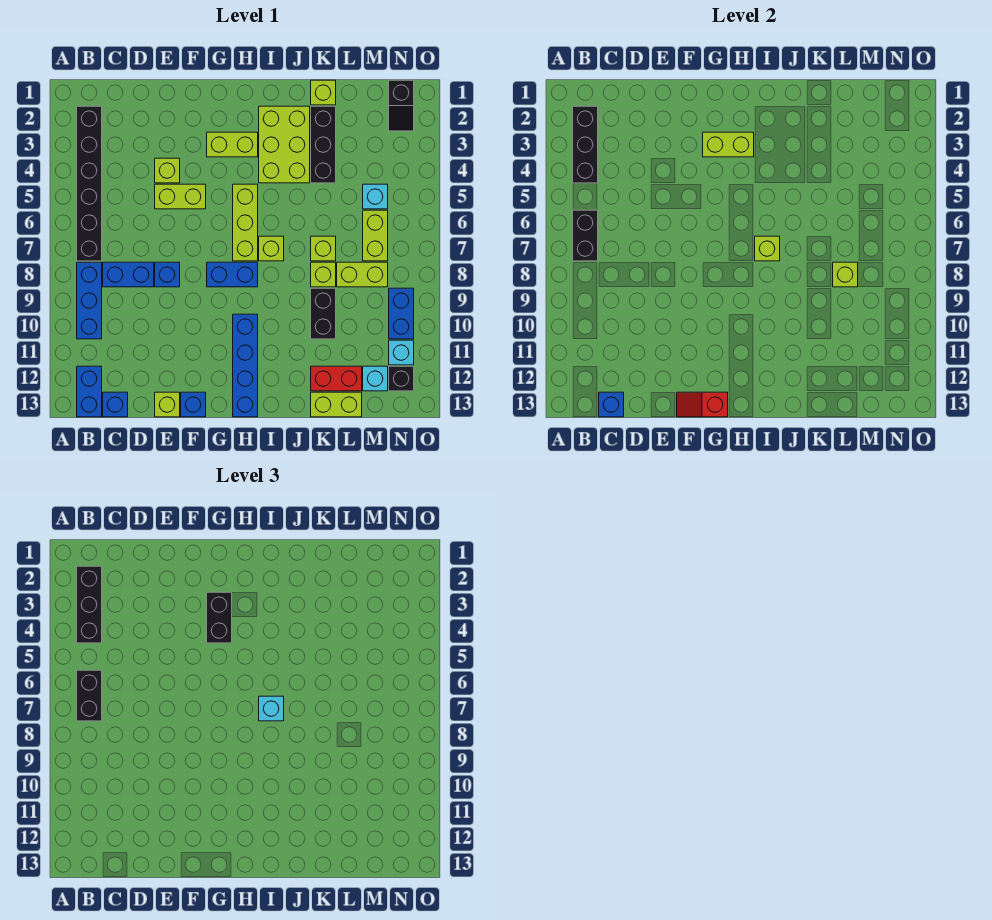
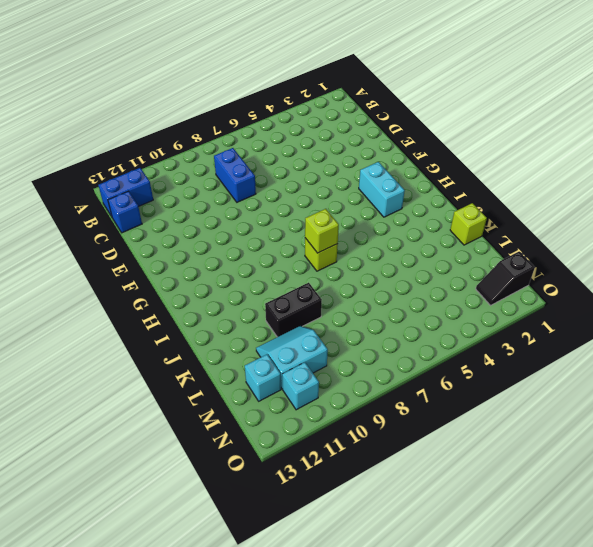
cyan 1x2 brick [359,162,405,217] -> lime 1x2 brick [207,132,258,157]
cyan 2x2 slope [256,326,328,389] -> none
none -> black 1x6 brick [77,106,102,261]
none -> blue 1x3 brick [77,262,102,339]
none -> lime 1x1 brick [155,158,180,183]
none -> lime 1x2 brick [155,184,206,209]

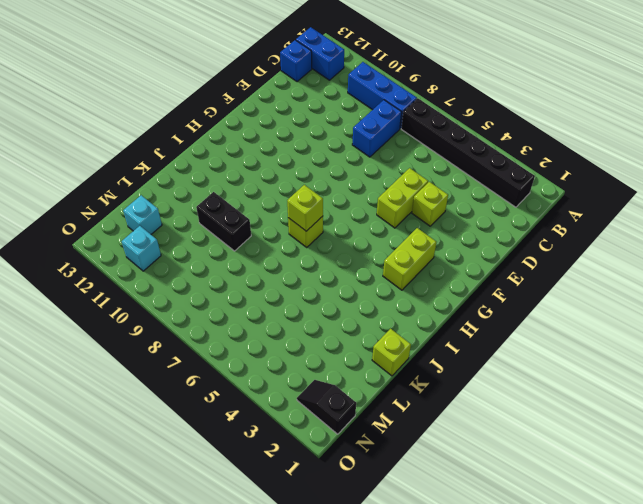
none -> blue 1x1 brick [155,262,180,287]
none -> lime 1x1 brick [155,392,180,417]
none -> blue 1x1 brick [181,392,206,417]
none -> blue 1x2 brick [207,262,258,287]

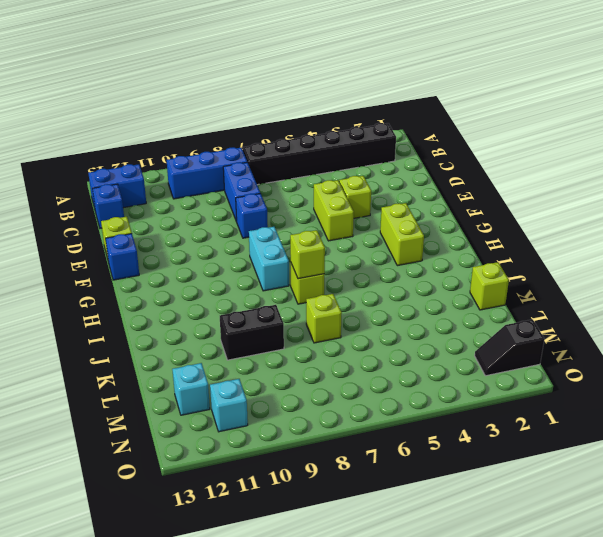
cyan 1x2 brick [249,227,289,291] -> blue 1x2 brick [207,262,258,287]
none -> lime 1x3 brick [233,184,258,261]
none -> blue 1x4 brick [233,314,258,417]
none -> lime 2x3 brick [259,106,310,183]
none -> black 1x3 brick [311,106,336,183]

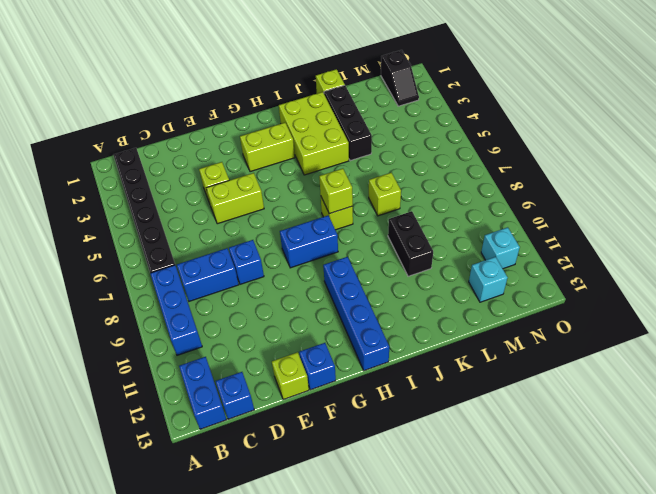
none -> lime 1x3 brick [233,184,258,261]
none -> lime 1x1 brick [311,262,336,287]
none -> red 1x2 brick [311,366,362,391]
none -> lime 1x2 brick [311,392,362,417]

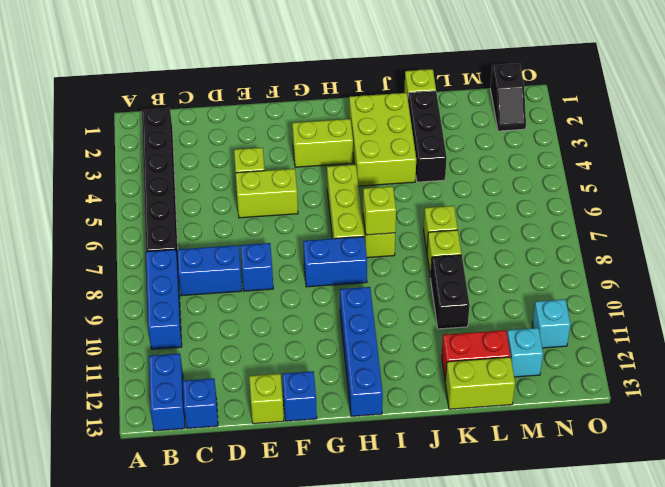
none -> lime 1x2 brick [337,262,388,287]
none -> cyan 1x1 brick [363,184,388,209]
none -> lime 1x2 brick [363,210,388,261]
none -> blue 1x2 brick [389,288,414,339]

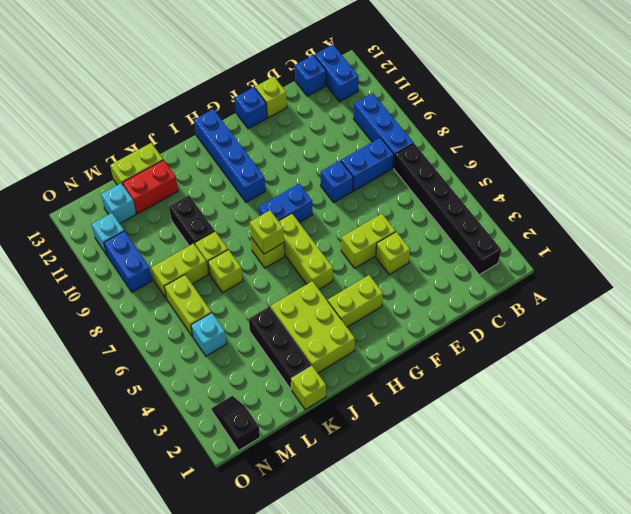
none -> black 1x1 brick [389,366,414,391]
none -> black 1x3 brick [573,106,598,183]
none -> black 1x2 brick [573,210,598,261]
none -> blue 1x1 brick [599,392,624,417]

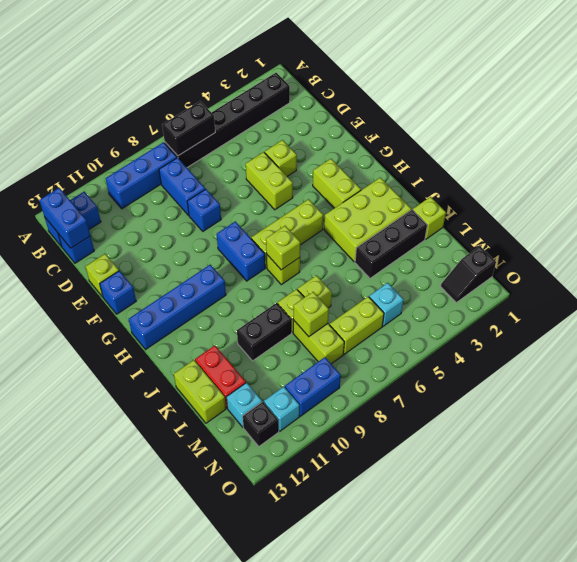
blue 1x2 brick [39,188,91,248] -> blue 1x1 brick [599,392,624,417]
none -> black 1x3 brick [573,106,598,183]
none -> red 1x2 slope [677,392,728,417]
none -> lime 1x2 brick [703,132,754,157]
none -> black 1x3 brick [77,566,102,643]

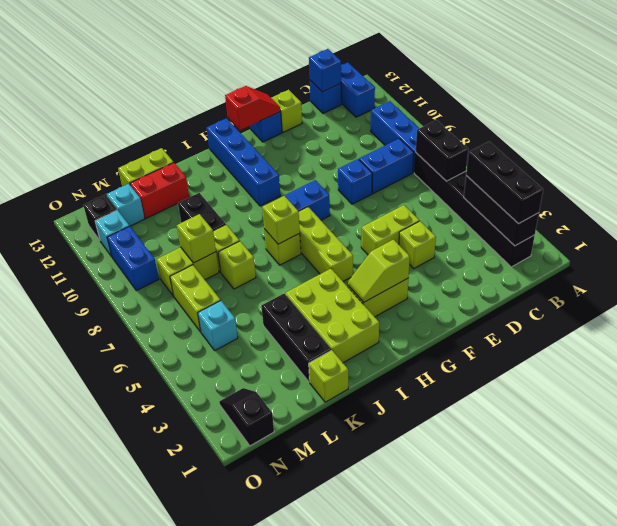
lime 1x2 slope [348,240,410,302] -> lime 1x2 brick [703,132,754,157]
none -> black 1x2 brick [77,670,102,721]
none -> black 1x2 brick [207,592,232,643]
none -> cyan 1x1 brick [259,696,284,721]

